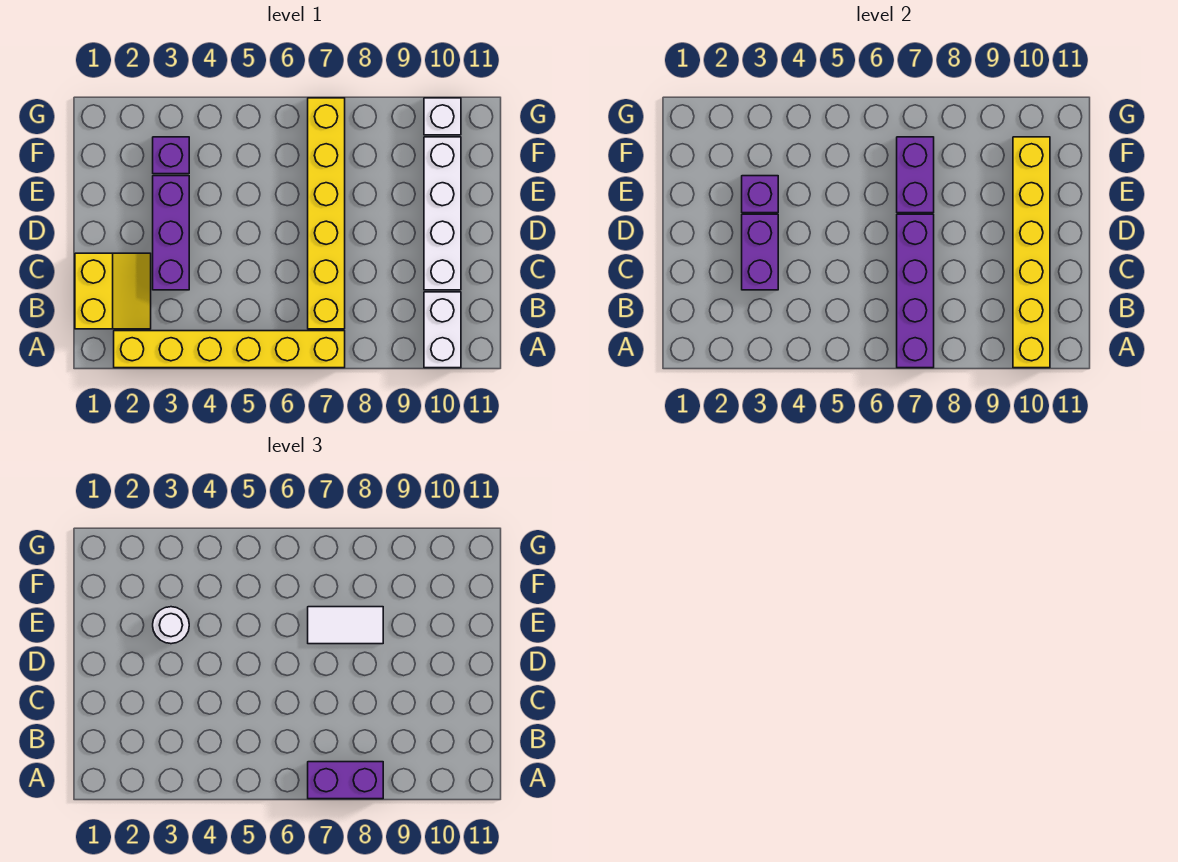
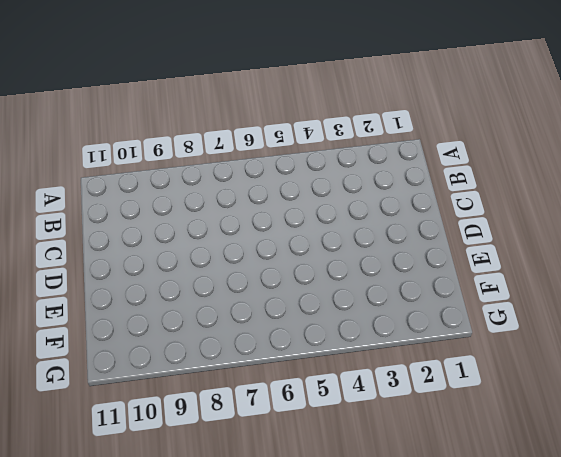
none -> yellow 1x6 brick [114,331,345,368]
none -> white 1x2 brick [424,292,461,368]
none -> yellow 2x2 slope [75,253,151,329]

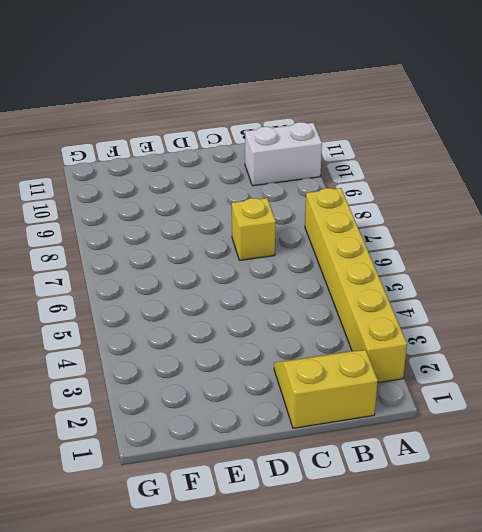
yellow 1x1 brick [232,198,276,260] -> yellow 1x6 brick [308,98,345,329]
none -> purple 1x3 brick [153,176,189,290]
none -> white 1x4 brick [424,137,461,290]
none -> purple 1x1 brick [153,137,189,174]

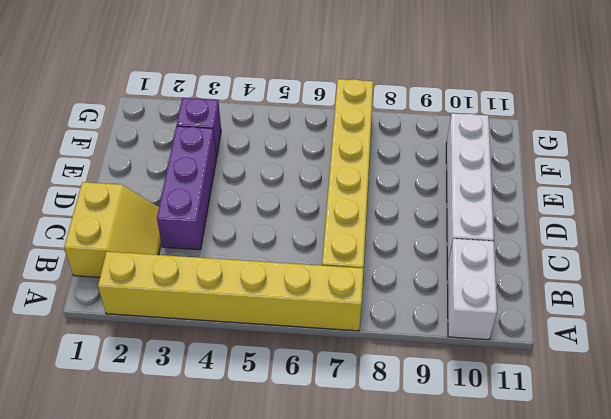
none -> white 1x1 brick [424,98,461,135]
none -> purple 1x4 brick [897,214,934,368]
none -> yellow 1x6 brick [1013,137,1050,368]

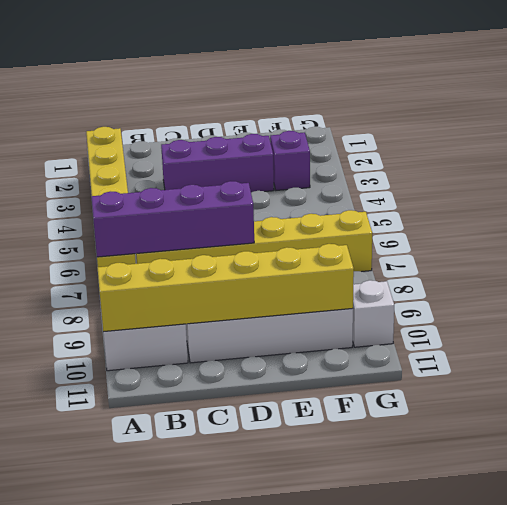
none -> yellow 2x2 slope [75,253,151,329]
none -> purple 1x2 brick [742,214,778,290]
none -> purple 1x1 brick [742,176,778,213]

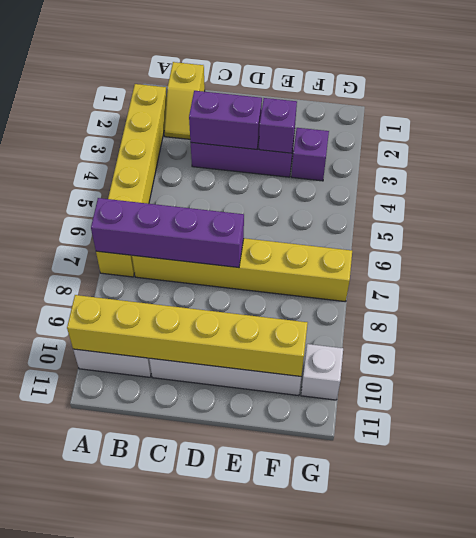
yellow 1x2 slope [164,62,205,139] -> yellow 2x2 slope [75,253,151,329]
none -> purple 1x2 brick [897,137,934,213]
none -> purple 1x2 brick [308,762,383,799]
none -> white 1x1 round brick [153,607,189,644]

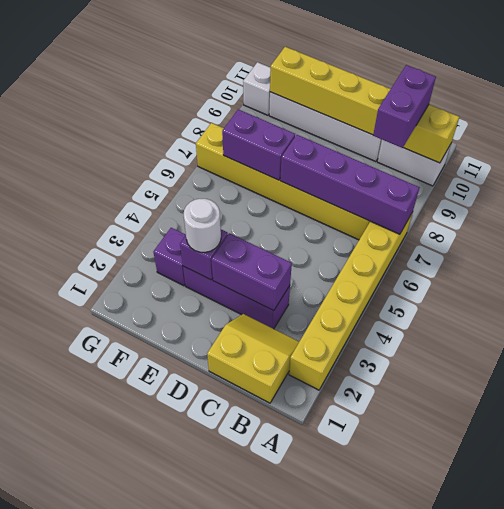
purple 1x2 brick [373,65,436,148] -> purple 1x2 brick moved to [308,762,383,799]
none -> white 1x2 tile [308,607,383,644]

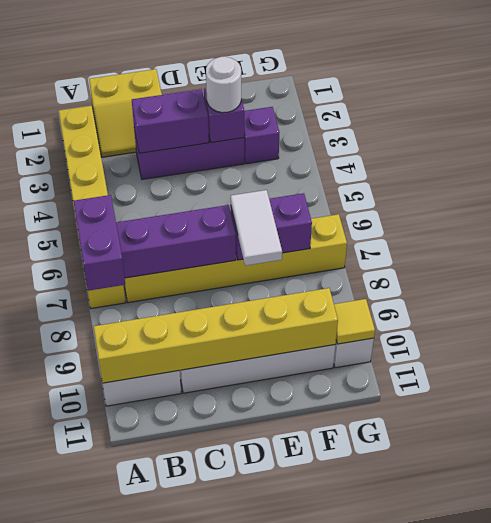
yellow 1x1 tile [334,299,375,344] -> none

